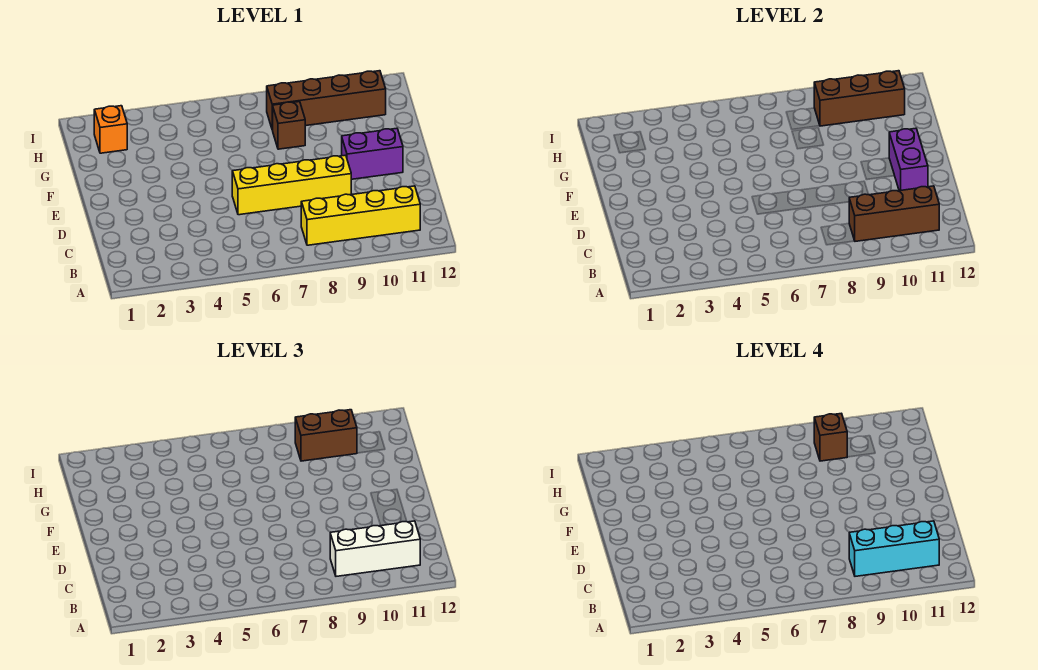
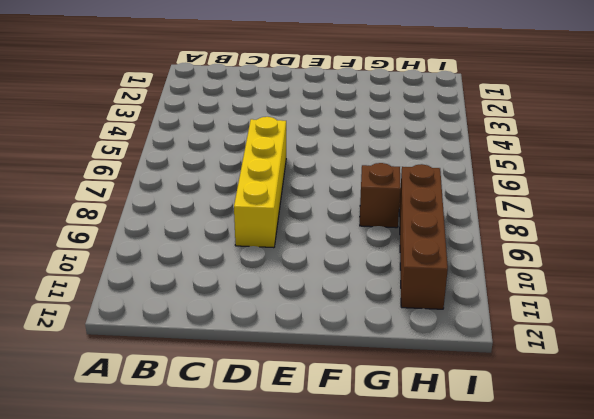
none -> yellow 1x4 brick [301,186,420,245]
none -> purple 1x2 brick [342,128,403,179]
none -> orange 1x1 brick [94,106,127,153]

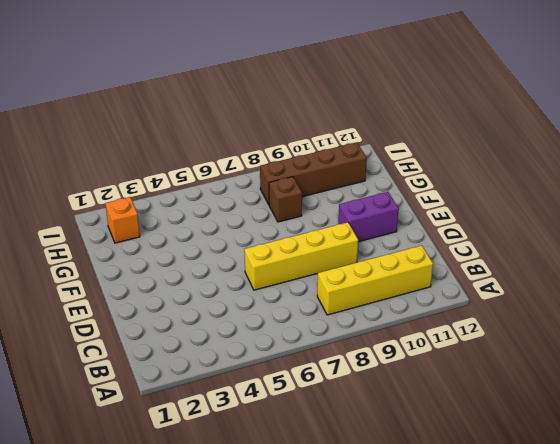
none -> brown 1x3 brick [849,186,939,241]
none -> purple 1x2 brick [889,128,928,191]
none -> brown 1x3 brick [814,71,905,126]

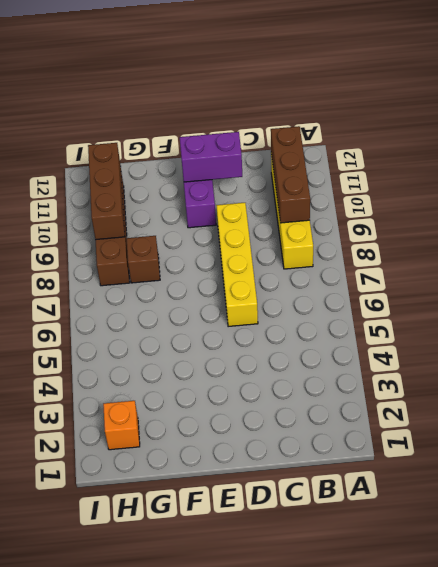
none -> white 1x3 brick [330,521,420,576]
none -> brown 1x2 brick [295,410,357,461]
none -> cyan 1x3 brick [849,521,939,576]

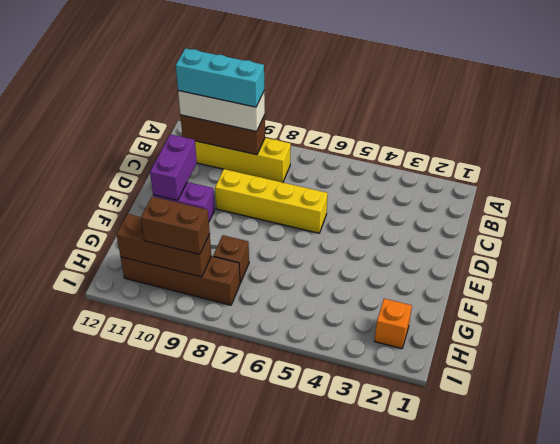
none -> brown 1x1 brick [814,413,847,461]

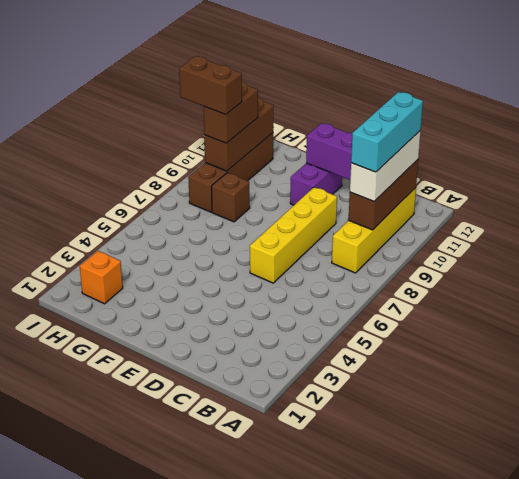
brown 1x2 brick [179,56,242,115] -> brown 1x1 brick [814,413,847,461]

